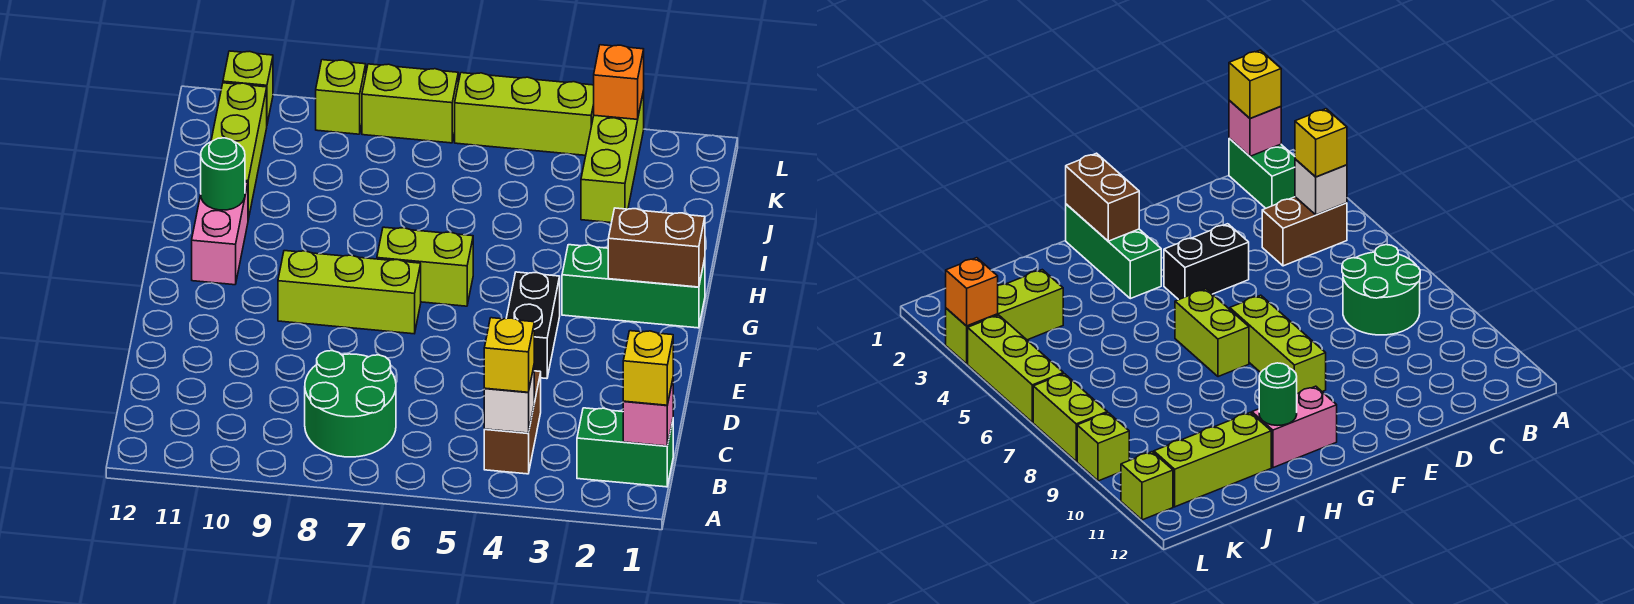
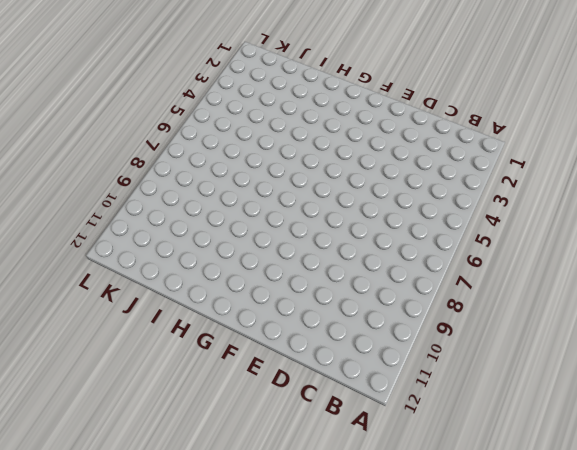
none -> green 1x2 brick [577,408,673,487]
none -> brown 1x2 brick [484,371,541,474]
none -> green 2x2 round brick [305,351,396,457]

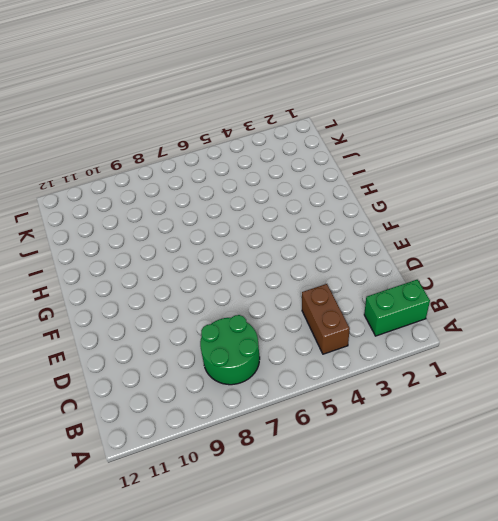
none -> black 1x2 brick [506,272,560,379]
none -> lime 1x3 brick [278,251,421,334]
none -> green 1x3 brick [562,245,705,328]

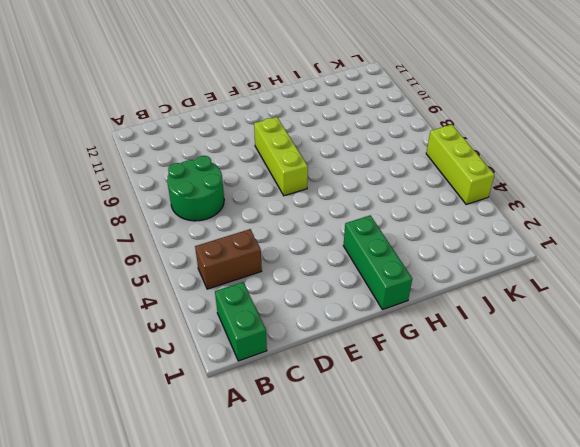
none -> black 1x2 brick [506,272,560,379]
none -> lime 1x2 brick [377,227,473,306]
none -> pink 1x2 brick [192,182,248,285]

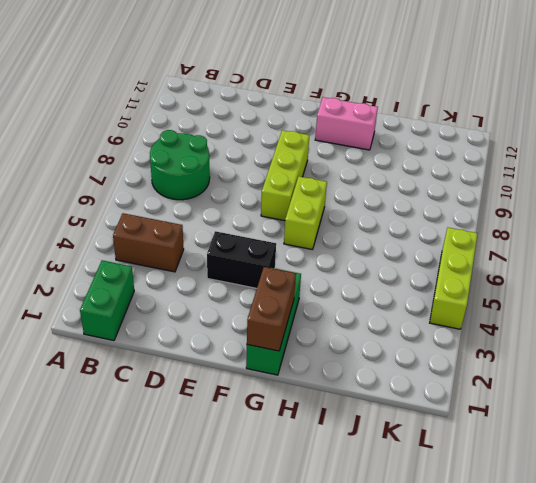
none -> lime 1x3 brick [211,83,267,219]
none -> lime 1x3 brick [581,91,644,223]
none -> lime 1x2 brick [362,64,458,143]

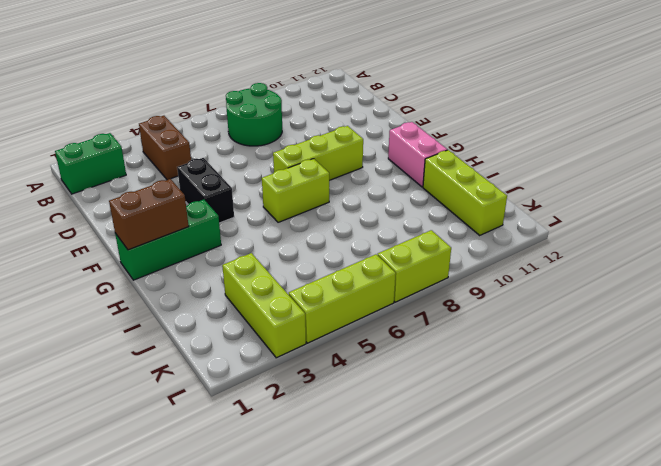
none -> lime 1x1 brick [316,60,366,134]
none -> lime 1x1 brick [223,51,273,124]
none -> pink 1x1 brick [623,380,673,446]

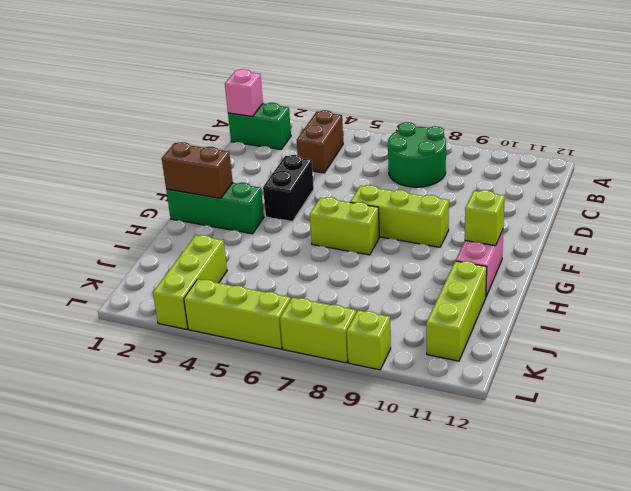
lime 1x1 brick [465,190,505,246] -> lime 1x1 brick moved to [223,51,273,124]
none -> white 1x1 brick [484,367,534,433]
none -> green 1x1 round brick [201,138,245,210]
none -> orange 1x1 brick [594,45,644,119]

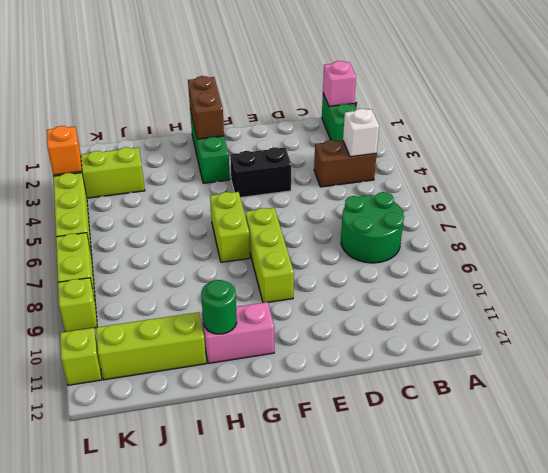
none -> yellow 1x1 brick [623,331,673,405]
none -> yellow 1x1 brick [484,318,534,392]

